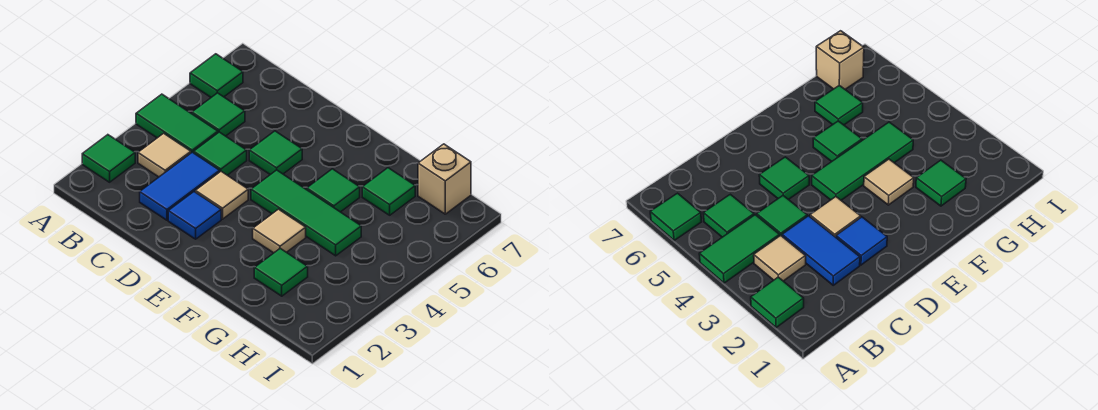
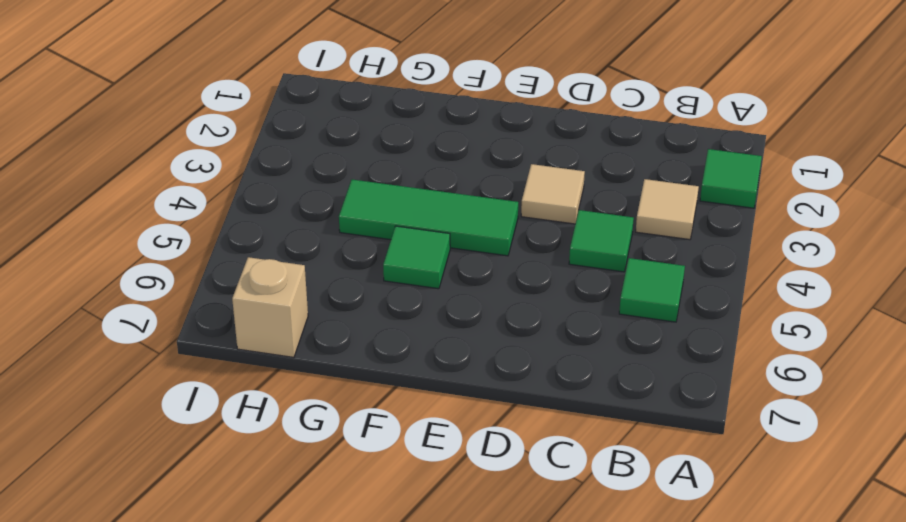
none -> green 1x2 tile [136,94,218,153]
none -> green 1x1 tile [190,54,243,97]
none -> blue 1x2 tile [140,152,220,220]

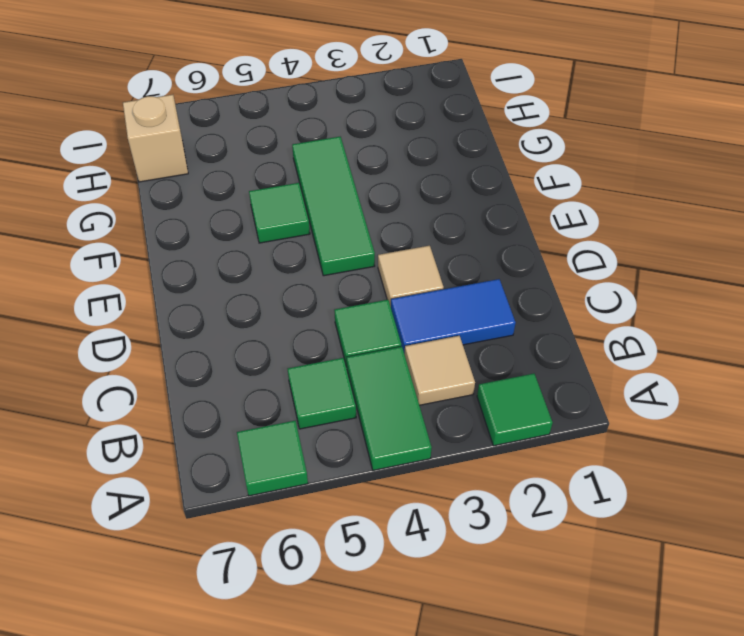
none -> blue 1x1 tile [168,192,221,239]
none -> green 1x1 tile [249,131,302,175]
none -> tan 1x1 tile [253,209,306,253]

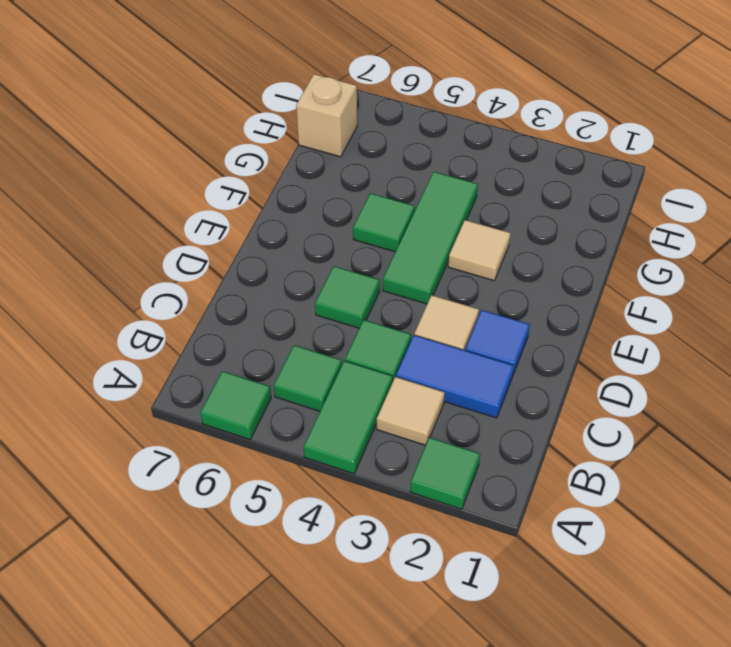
none -> green 1x1 tile [254,248,308,296]
none -> green 1x1 tile [362,168,415,215]

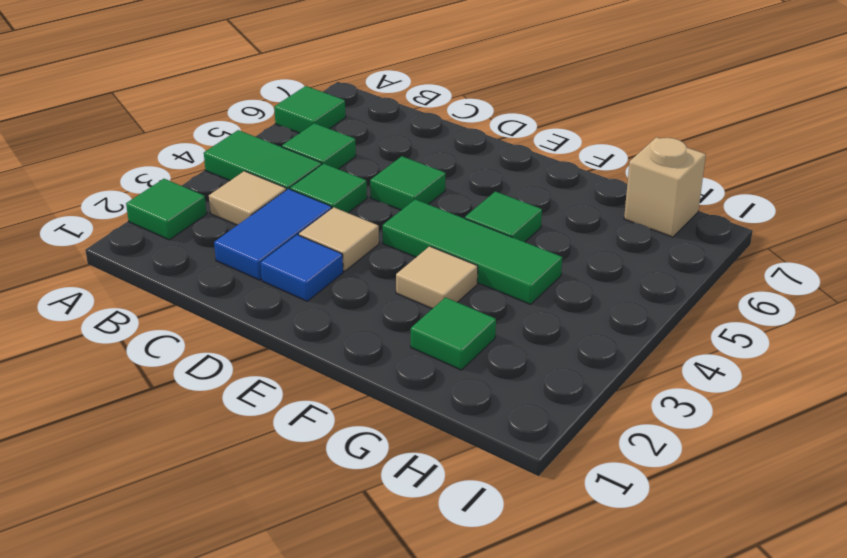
none -> green 1x1 tile [362,168,415,215]

